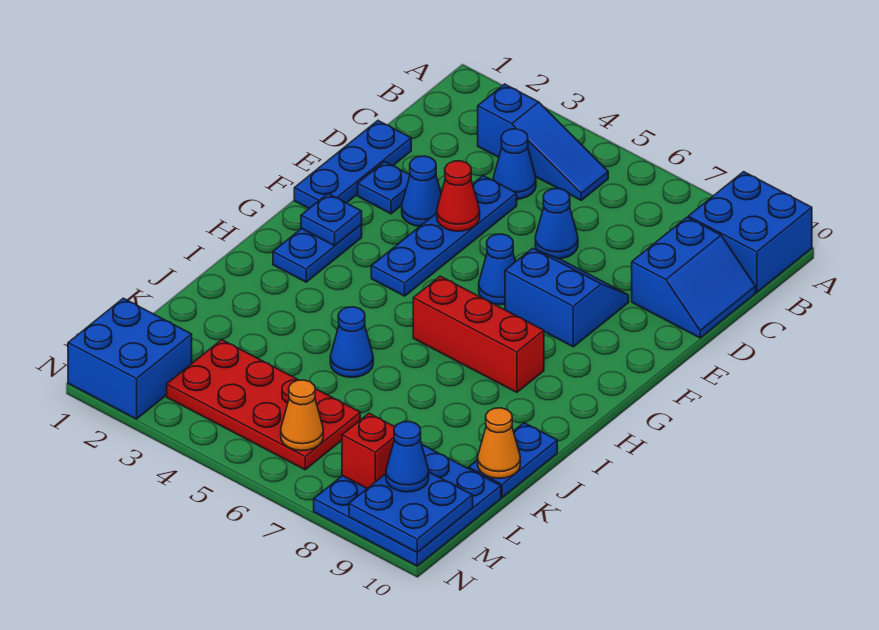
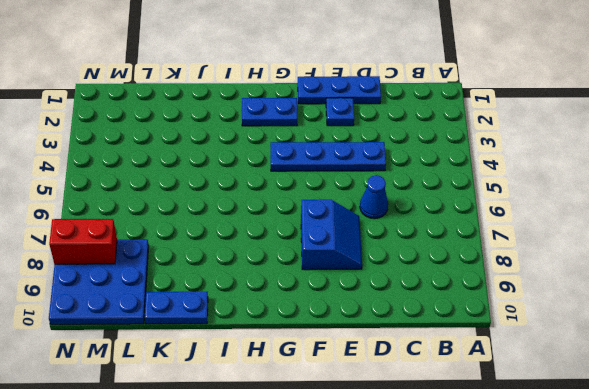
red 1x2 brick [49,219,117,264] -> red 1x1 brick [342,413,395,488]
none -> blue 2x2 brick [688,172,812,292]
none -> blue 1x3 slope [478,84,608,200]
none -> blue 1x1 cone [493,129,536,199]

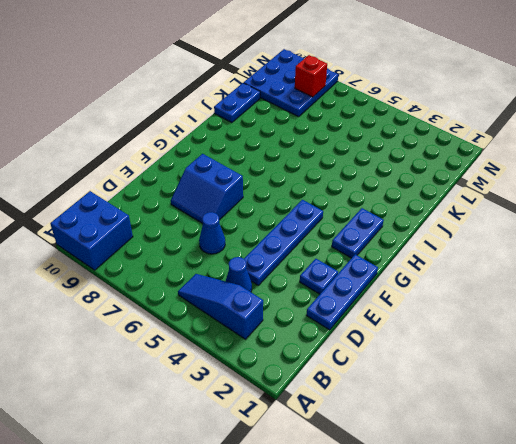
none -> blue 2x2 slope [632,217,756,338]
none -> blue 1x1 cone [402,156,441,226]
none -> blue 1x1 cone [479,234,516,305]

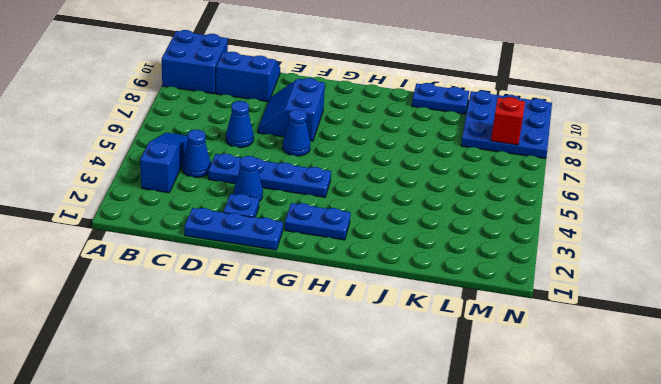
none -> red 1x3 brick [413,276,544,392]
none -> blue 1x1 cone [330,307,373,377]
none -> red 2x4 plate [167,340,360,470]

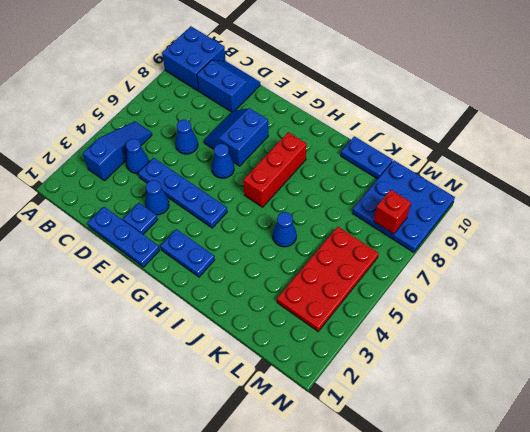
none -> blue 2x2 brick [68,298,192,419]
none -> red 1x1 cone [437,161,480,231]
none -> blue 1x1 plate [301,194,362,246]

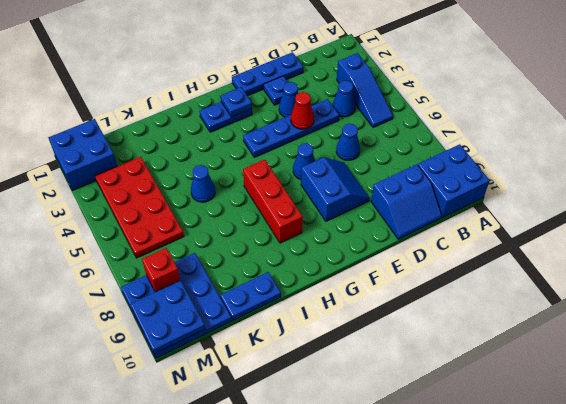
none -> orange 1x1 cone [478,408,520,478]
none -> orange 1x1 cone [281,380,323,451]
none -> blue 1x1 cone [386,421,429,492]

